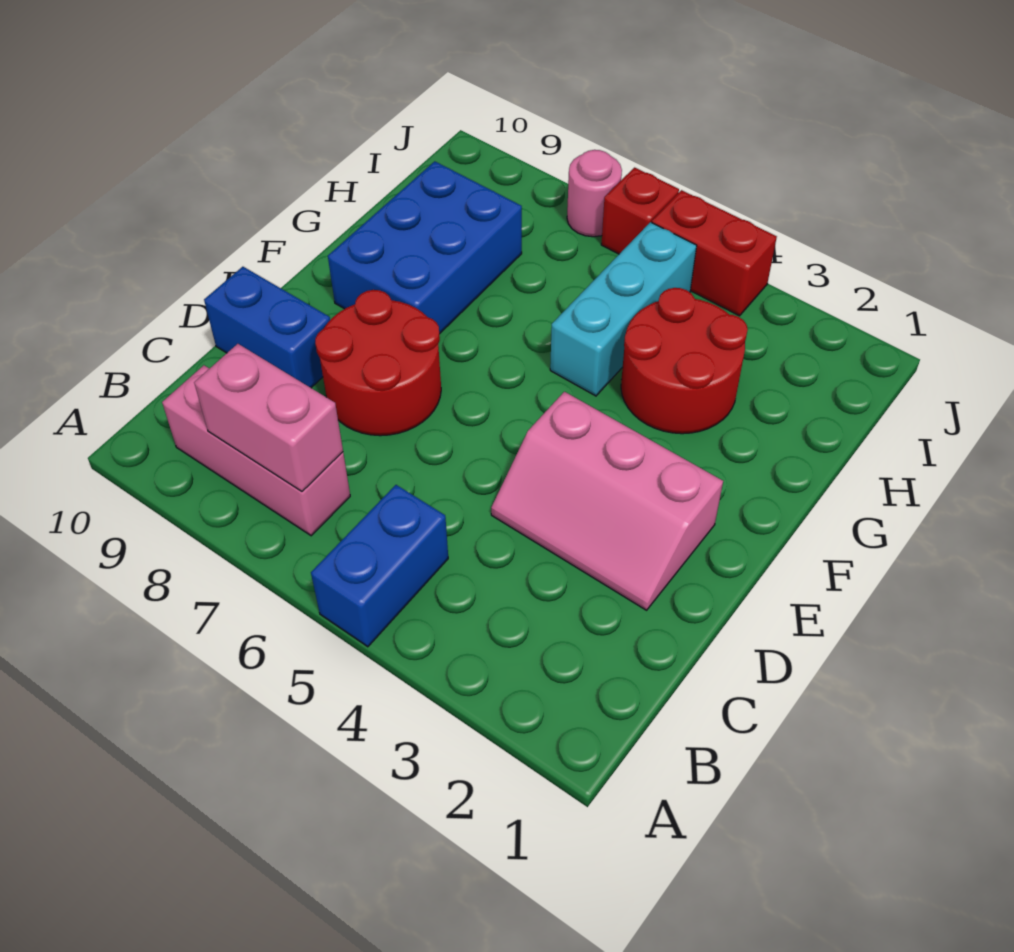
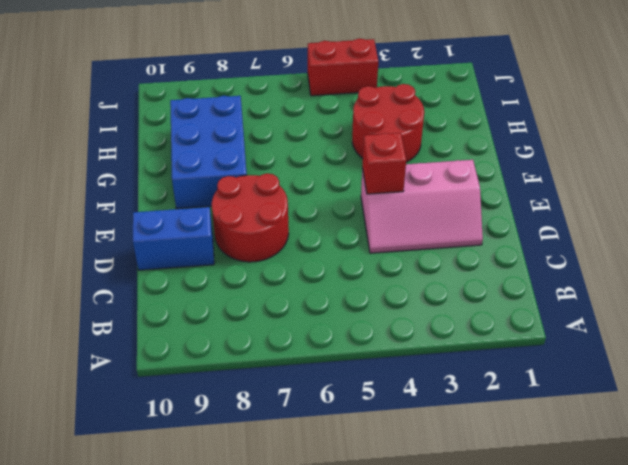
red 1x1 brick [362,133,406,194] -> red 1x1 brick moved to [601,168,679,254]
none -> blue 1x2 brick [311,485,448,647]
none -> pink 1x3 brick [162,365,350,536]
none -> cyan 1x3 brick [550,222,697,396]

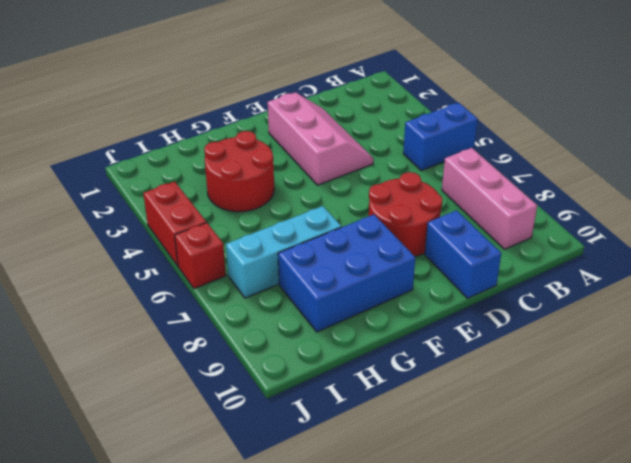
cyan 1x3 brick [226,206,341,298] -> cyan 1x3 brick moved to [550,222,697,396]
none -> pink 1x1 round brick [567,150,622,237]
none -> pink 1x2 brick [194,344,343,491]

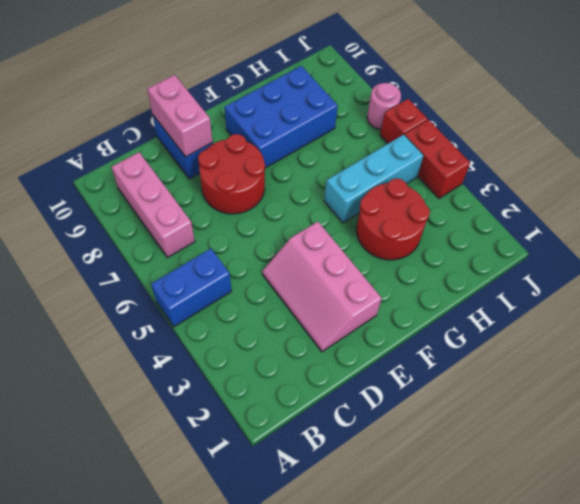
pink 1x2 brick [147,75,212,157] -> pink 1x2 brick moved to [194,344,343,491]

